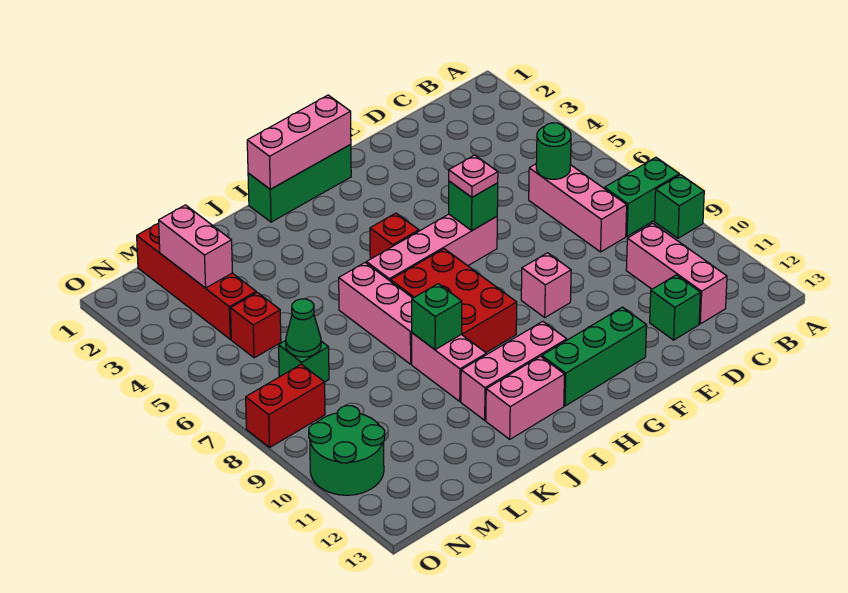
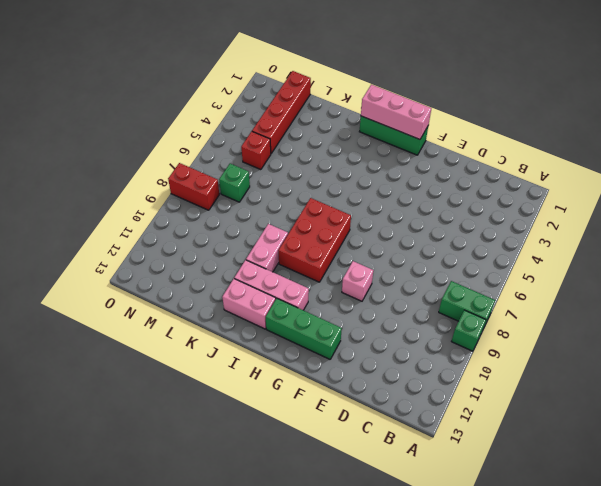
none -> pink 1x3 brick [529,164,627,252]
none -> pink 1x3 brick [626,223,727,324]
none -> green 1x1 brick [650,275,700,340]

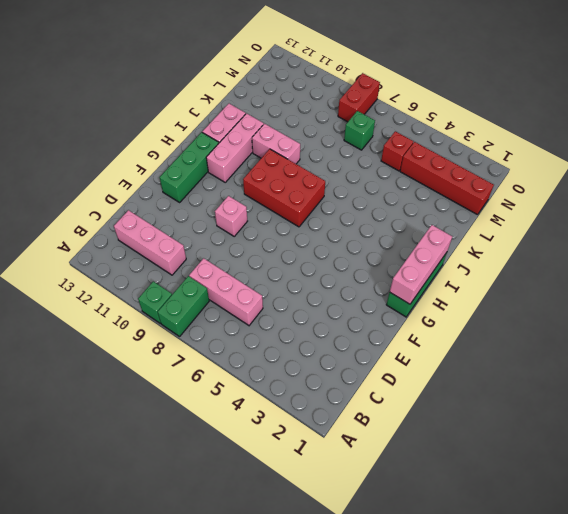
none -> green 1x1 brick [650,275,700,340]
none -> pink 1x4 brick [366,214,497,281]
none -> red 1x1 brick [370,213,419,259]

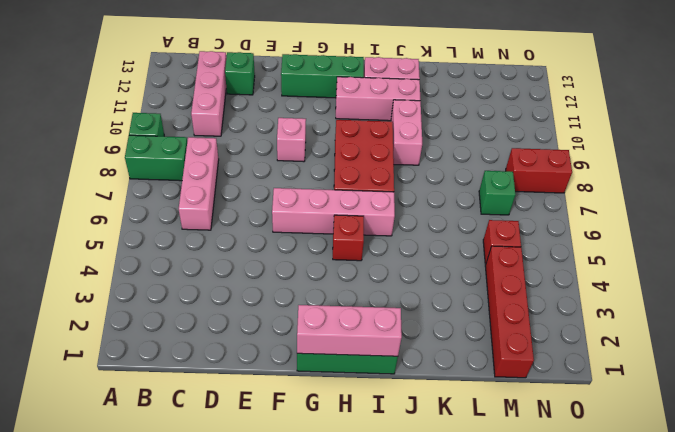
none -> pink 1x3 brick [339,263,412,364]
none -> green 2x2 round brick [309,406,385,495]
none -> green 1x1 round brick [536,123,571,179]

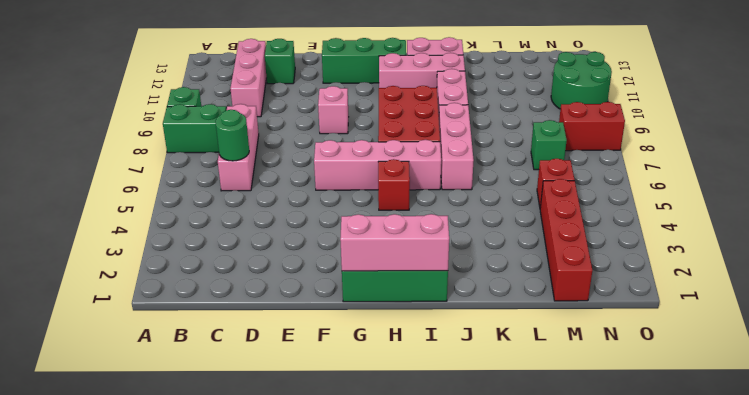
none -> green 1x1 brick [449,181,498,230]
none -> green 1x1 brick [412,284,462,350]
none -> pink 1x2 brick [159,205,232,288]

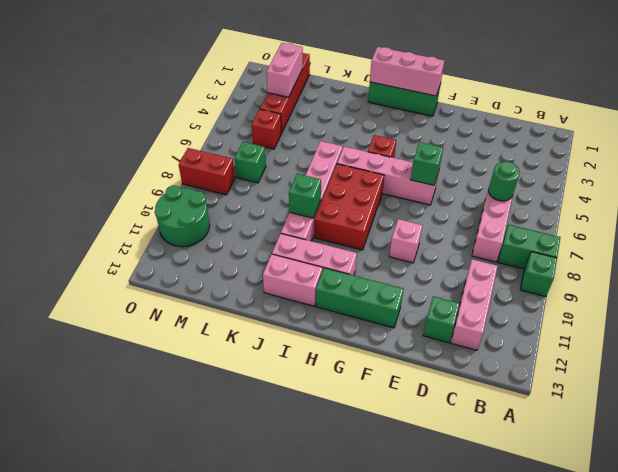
none -> green 1x1 cone [286,299,321,357]
none -> pink 1x1 plate [449,155,498,197]

